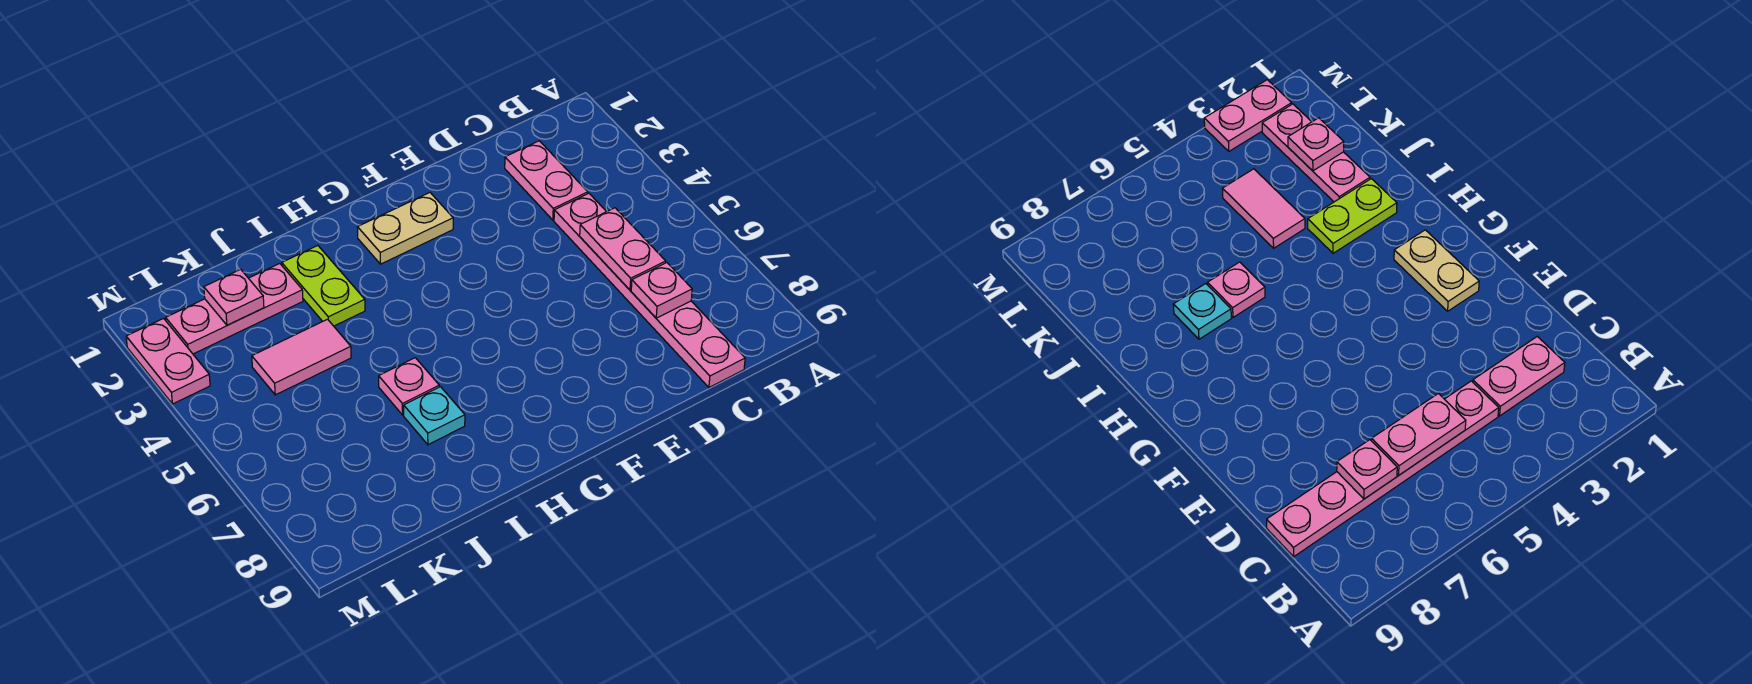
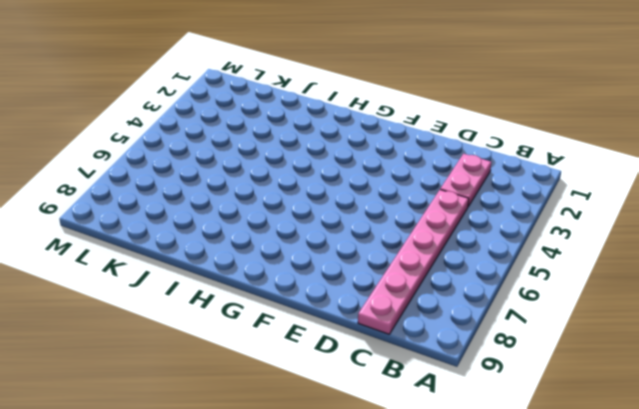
none -> tan 1x2 plate [357,193,453,264]
none -> lime 1x2 plate [282,246,365,326]
none -> pink 1x1 plate [379,358,439,415]

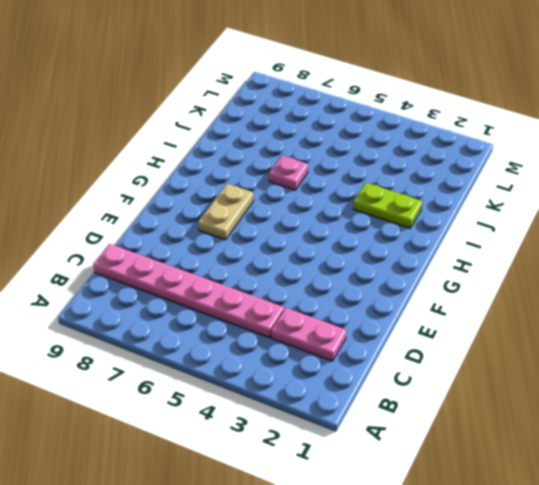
tan 1x2 plate [198,184,253,240] -> tan 1x2 plate moved to [357,193,453,264]
none -> cyan 1x1 plate [404,387,465,445]
none -> pink 1x3 plate [166,264,303,354]
none -> pink 1x2 tile [252,319,351,395]

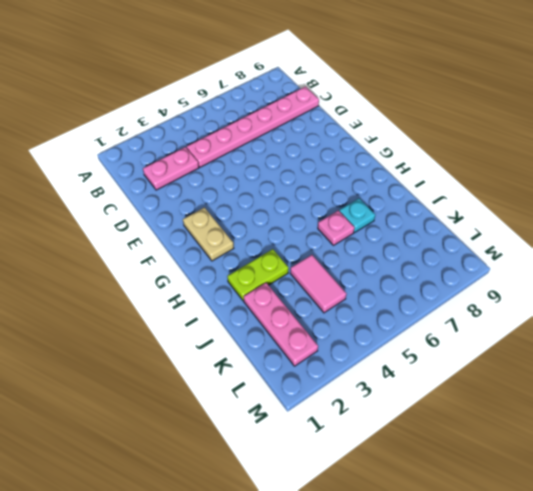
none -> pink 1x2 plate [126,318,210,404]
none -> pink 1x2 plate [580,208,666,290]
none -> pink 1x1 plate [631,263,692,318]

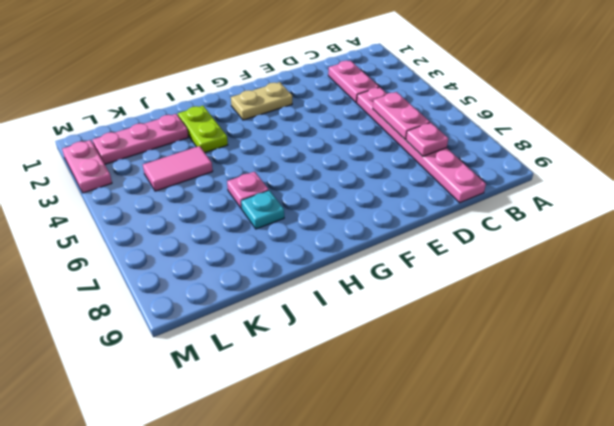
none -> pink 1x1 plate [204,269,264,325]

